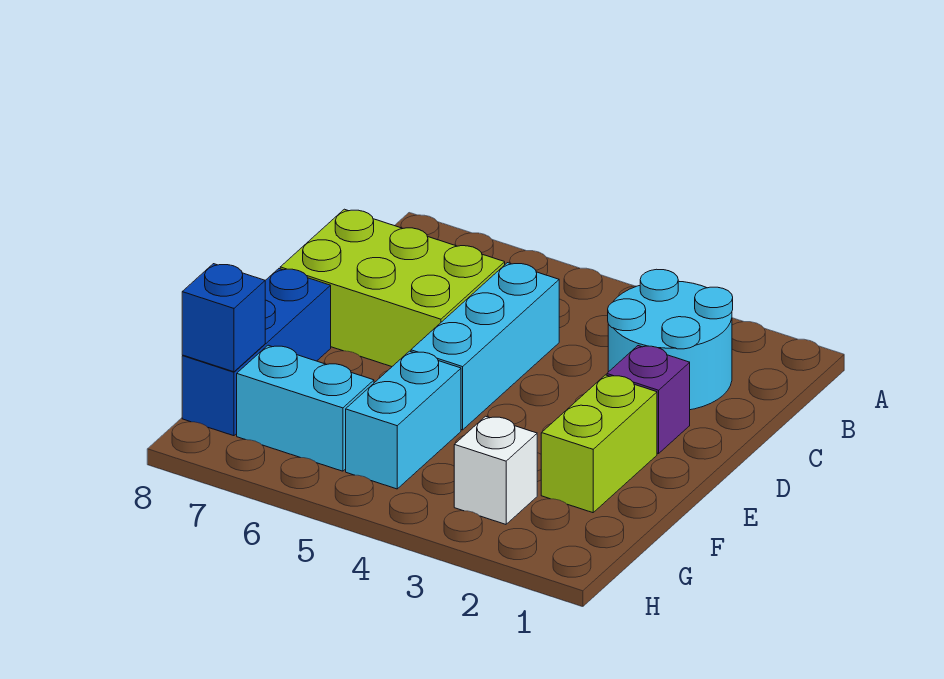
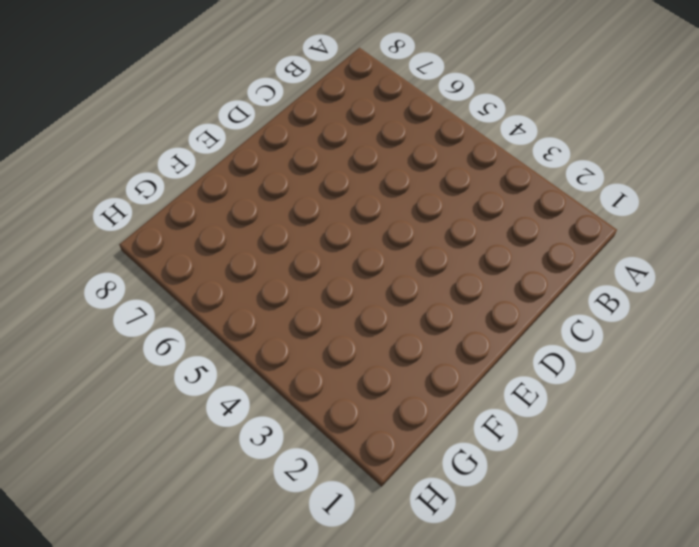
none -> cyan 2x2 round brick [608,269,733,410]
none -> cyan 1x3 brick [411,263,559,430]

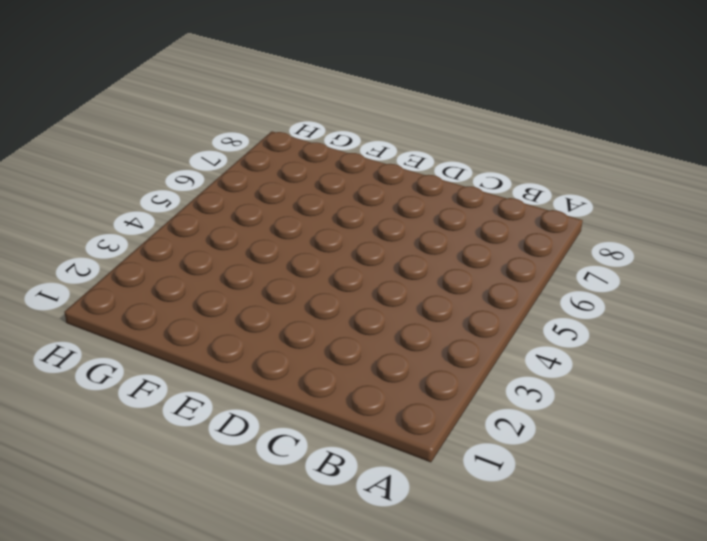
none -> cyan 2x2 round brick [608,269,733,410]
none -> cyan 1x3 brick [411,263,559,430]

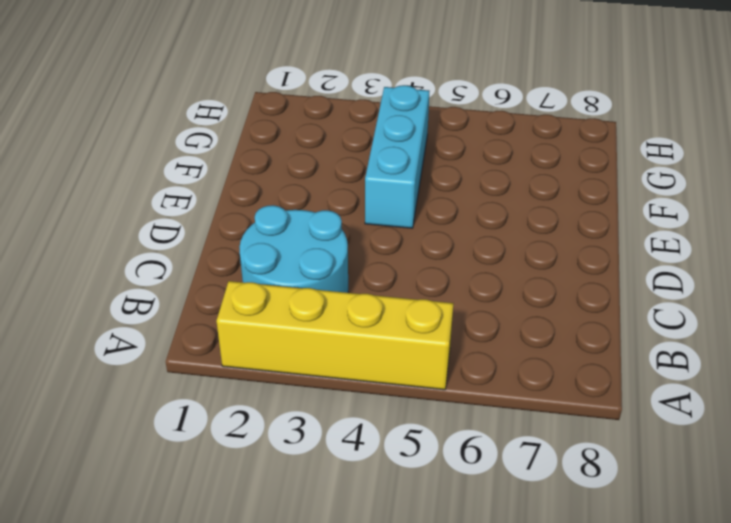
yellow 1x4 brick [216,281,454,390] -> none
cyan 1x3 brick [365,85,429,228] -> cyan 1x3 brick moved to [411,263,559,430]
none -> lime 2x3 brick [280,209,505,367]
none -> purple 1x1 brick [607,346,690,454]

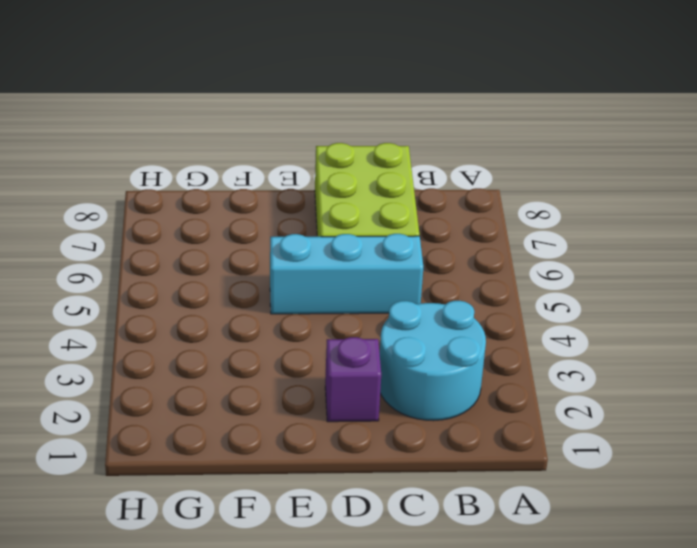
none -> lime 1x2 brick [541,375,657,513]
none -> blue 1x3 brick [182,269,331,436]

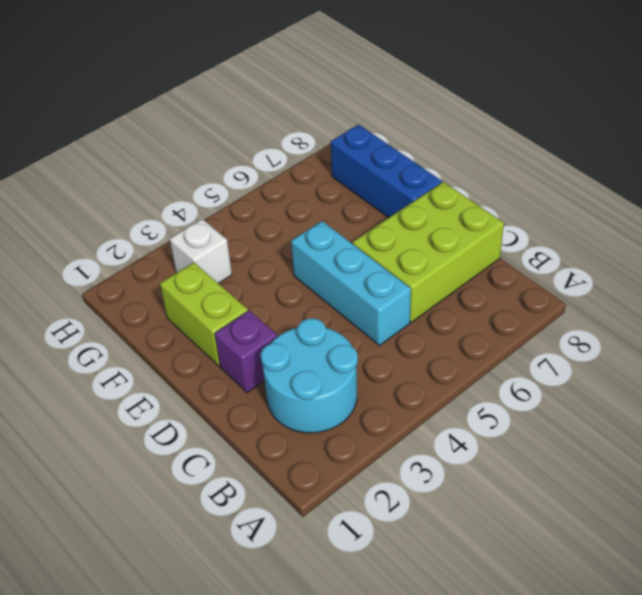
none -> cyan 1x2 brick [346,351,461,489]
none -> cyan 1x2 brick [237,345,374,471]

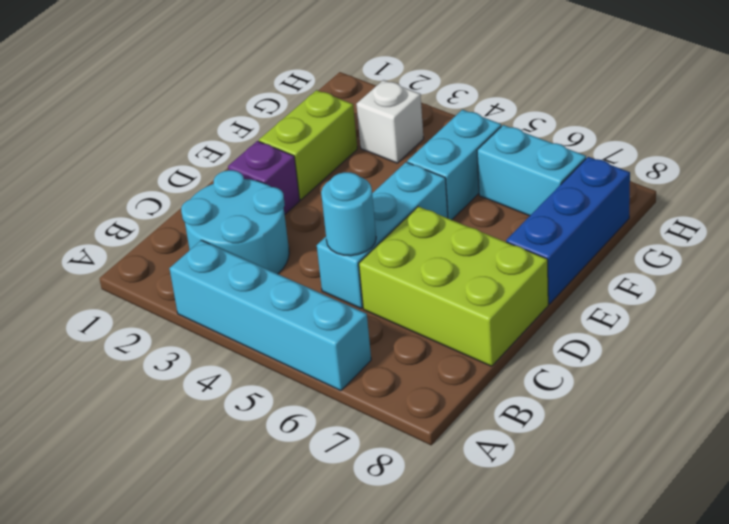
cyan 1x4 brick [169,240,371,391] -> none
cyan 1x1 round brick [321,172,376,256] -> none
none -> blue 1x1 brick [182,264,265,372]

